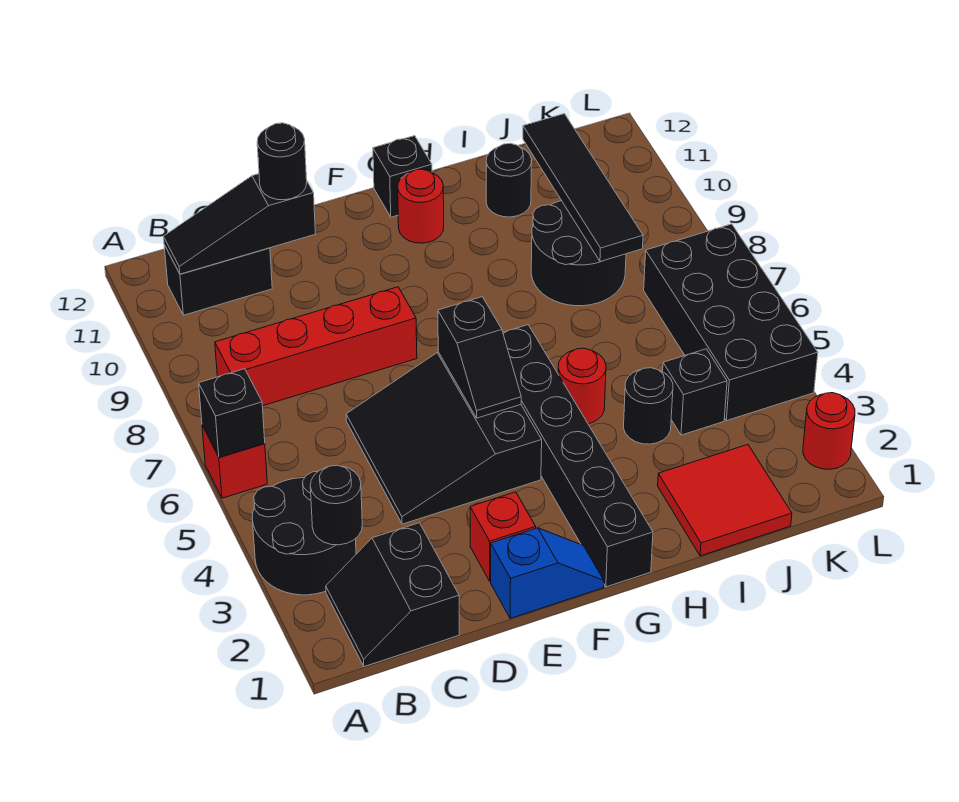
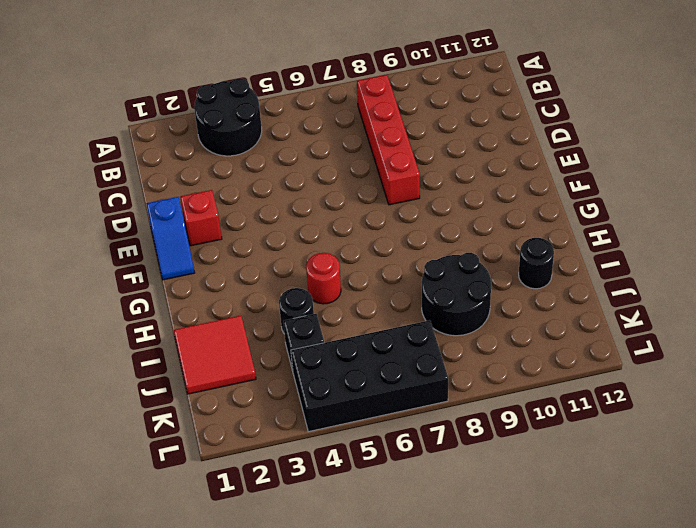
none -> red 1x1 brick [202,426,267,498]
none -> black 2x2 slope [326,523,459,667]
none -> black 1x2 brick [164,245,272,315]

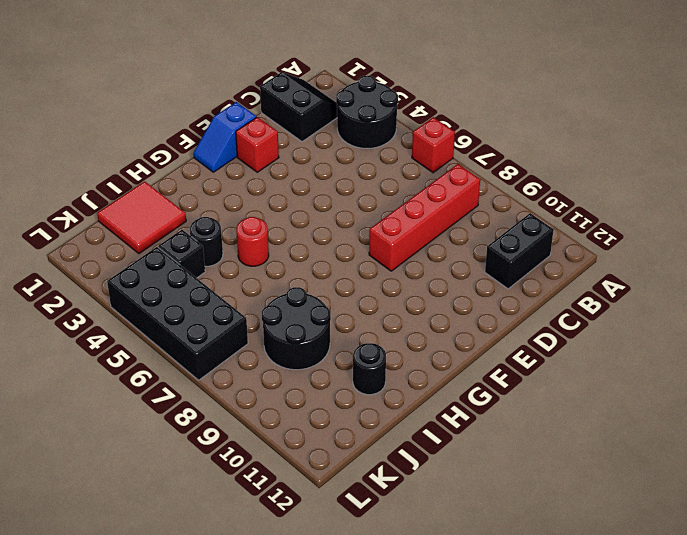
none -> black 3x3 slope [346,352,542,524]
none -> black 1x6 brick [503,325,653,587]
none -> red 1x1 round brick [398,169,444,243]

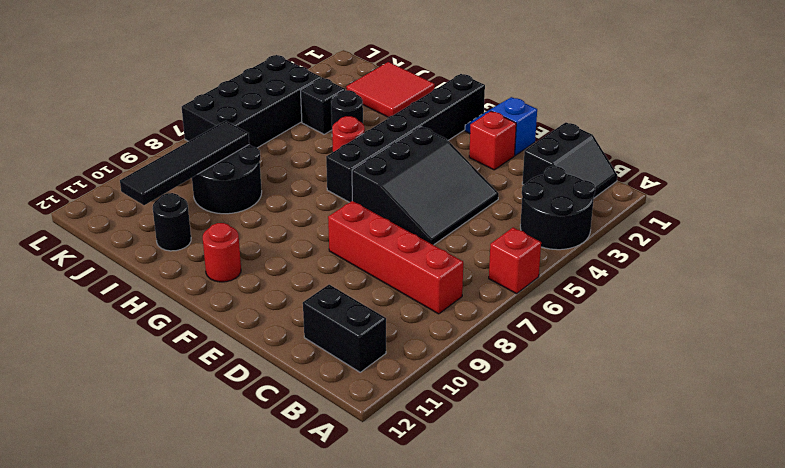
none -> black 1x1 brick [373,136,432,217]
none -> red 1x1 round brick [803,393,855,469]
none -> black 1x1 brick [199,369,265,457]

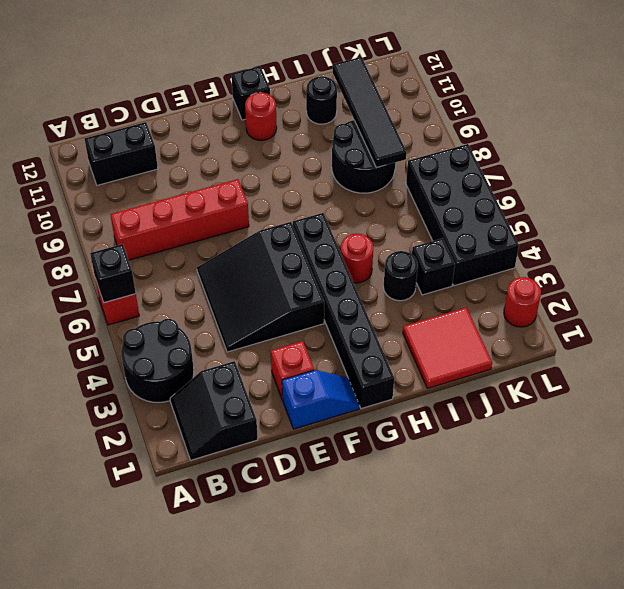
none -> black 1x1 round brick [310,465,362,545]
none -> black 1x3 slope [163,174,315,274]
none -> black 1x2 slope [438,297,521,418]

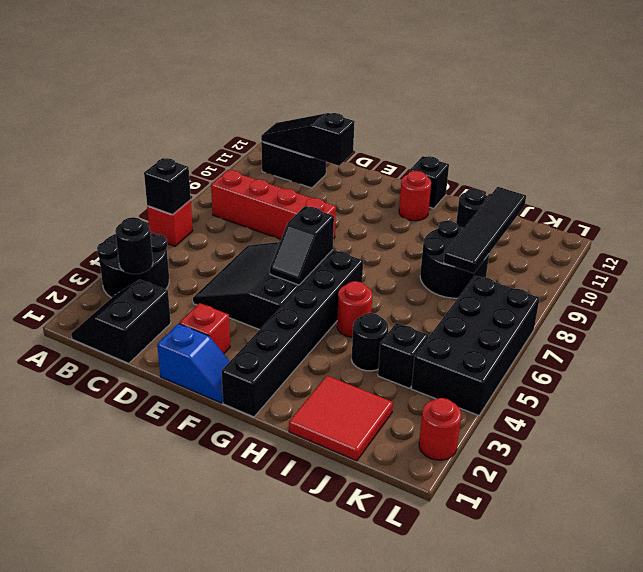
none -> black 1x1 round brick [257,123,307,200]

